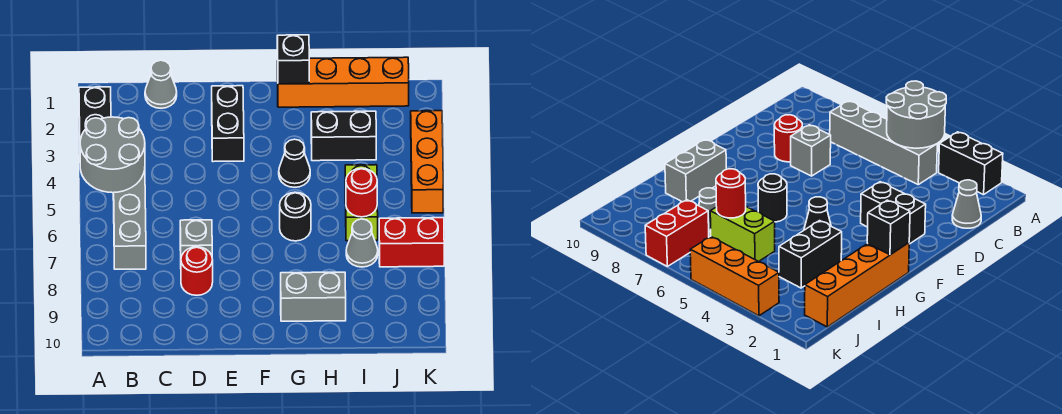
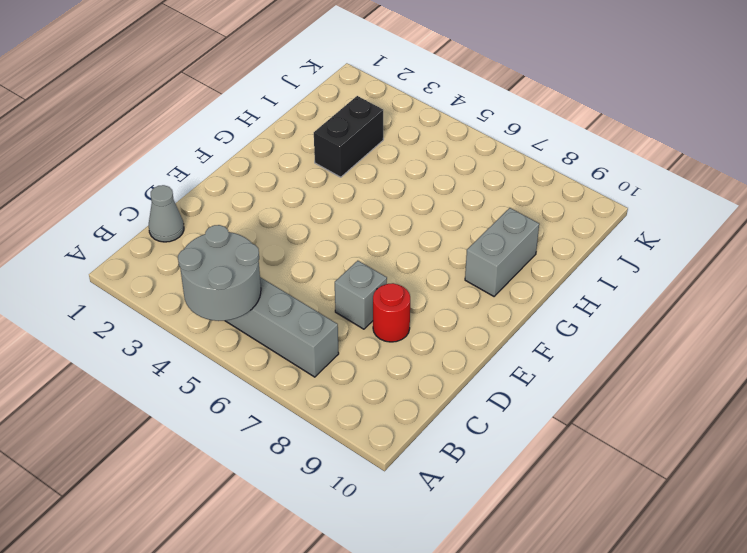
none -> black 1x2 brick [79,87,111,140]
none -> black 1x2 brick [212,86,244,162]
none -> orange 1x4 brick [277,57,409,107]

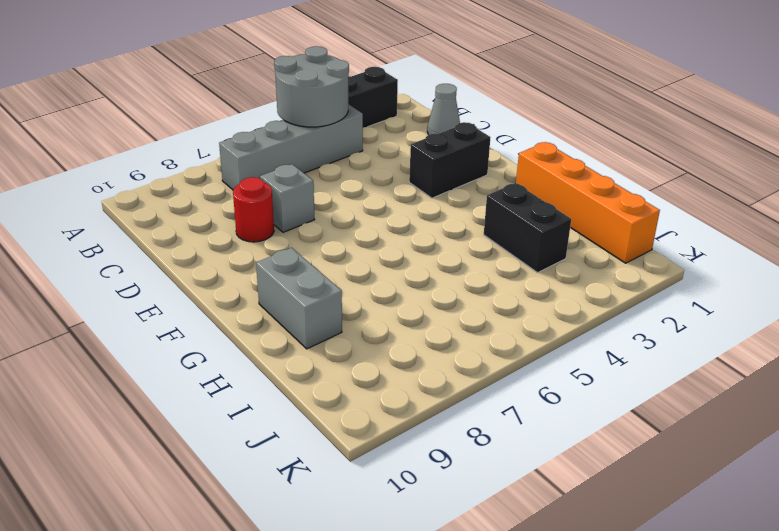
none -> black 1x1 cone [279,139,310,187]
none -> black 1x1 round brick [280,192,311,241]
none -> lime 1x2 brick [345,165,378,241]

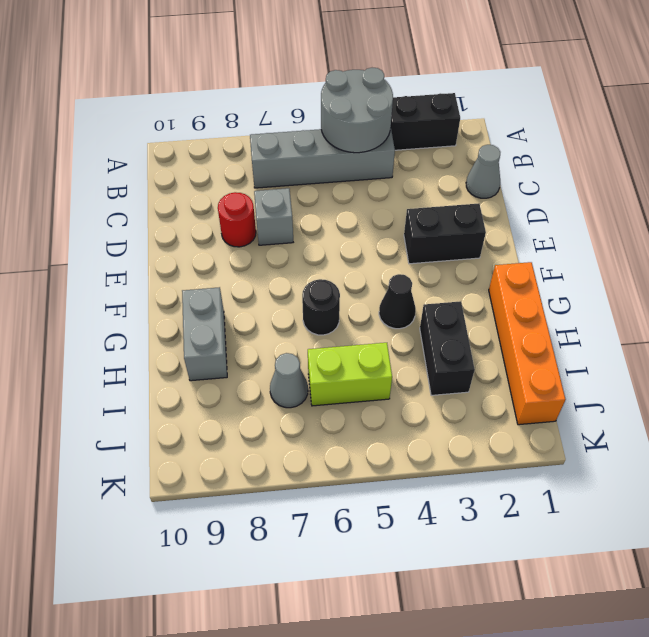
none -> red 1x2 brick [379,218,444,267]
none -> orange 1x3 brick [411,111,443,213]
none -> black 1x1 brick [277,35,309,84]

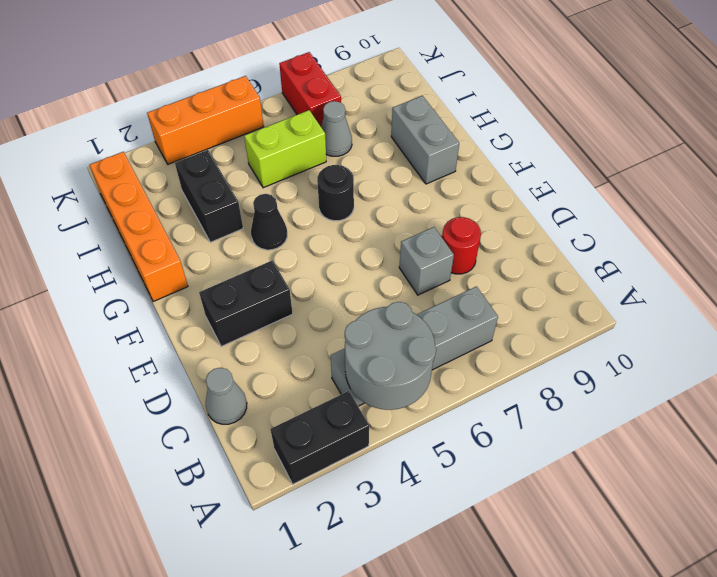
none -> black 1x1 brick [277,35,309,84]
none -> red 1x1 round brick [346,168,377,217]

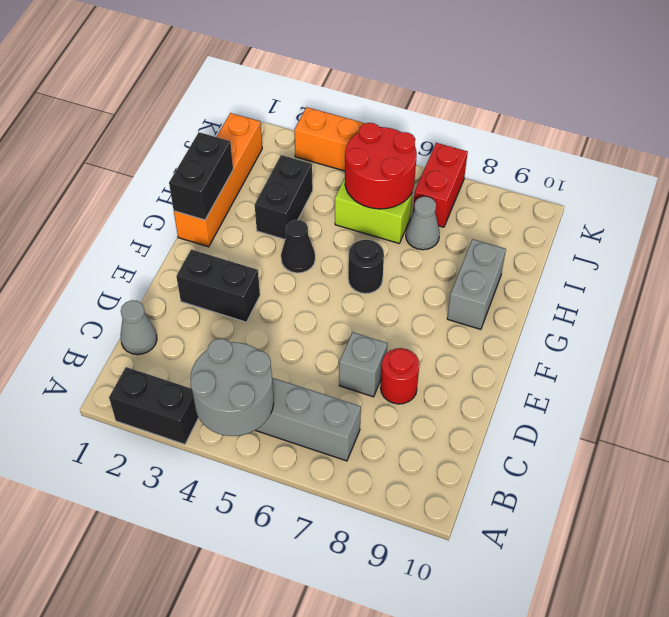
black 1x2 brick [169,132,233,220] -> black 1x1 brick [277,35,309,84]
red 2x2 round brick [345,123,417,209] -> red 1x1 round brick [346,168,377,217]

